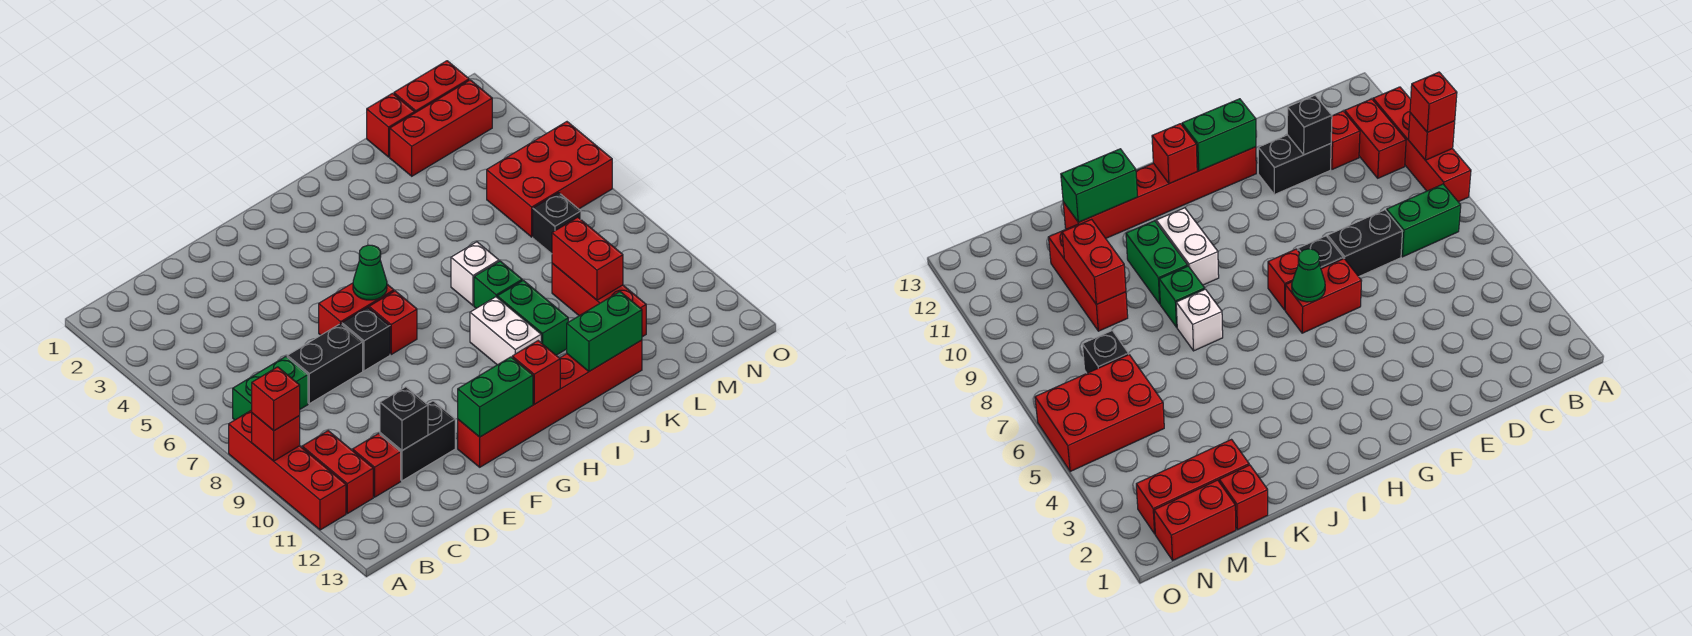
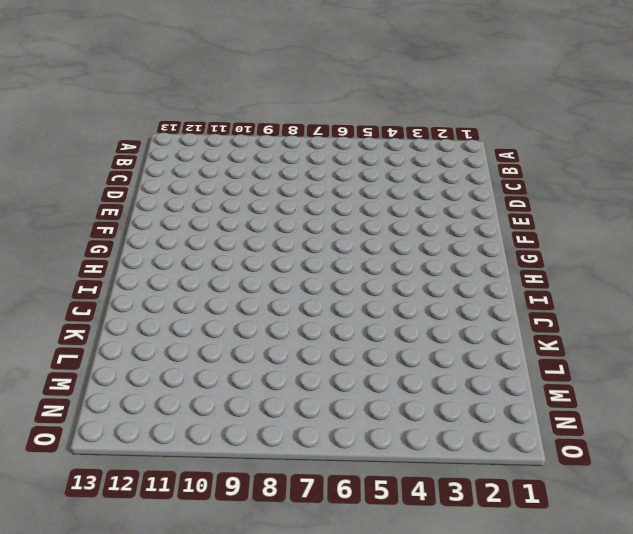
none -> red 1x4 brick [229,410,346,530]
none -> green 1x2 brick [233,357,308,420]
none -> red 1x2 brick [302,431,373,514]

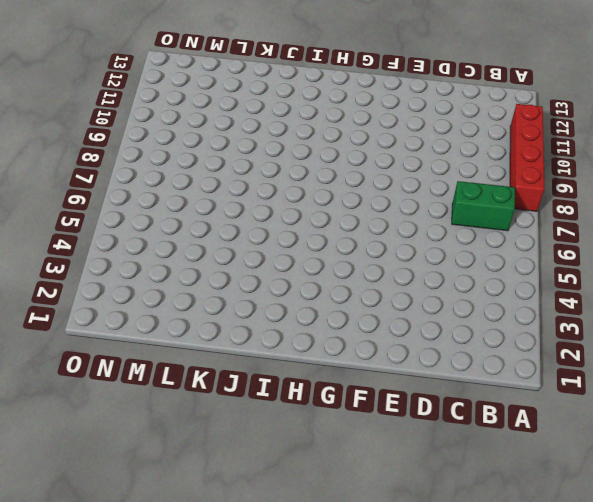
none -> red 1x2 brick [302,431,373,514]
none -> red 1x1 brick [353,434,401,497]
none -> black 1x2 brick [287,324,363,404]

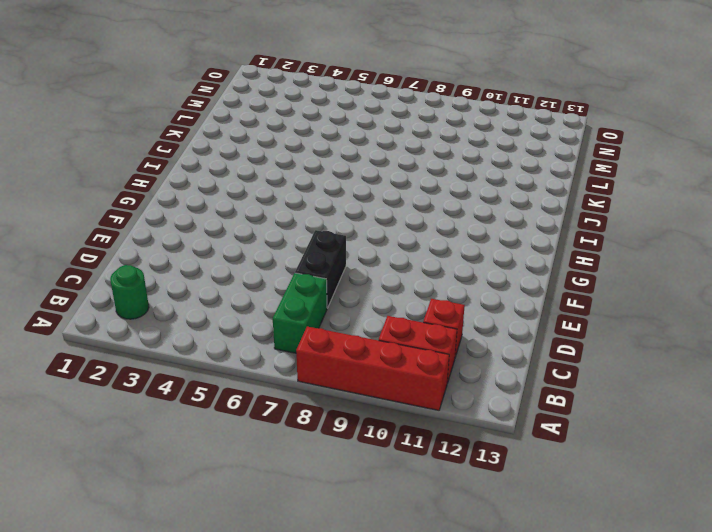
green 1x1 round brick [110,265,149,319] -> none
none -> black 1x2 brick [380,401,455,481]
none -> red 1x2 brick [319,283,394,335]
none -> black 1x1 brick [342,307,390,371]

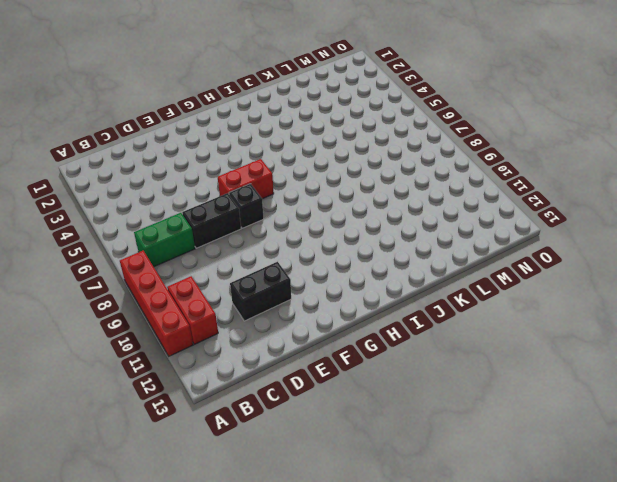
none -> red 1x1 brick [353,434,401,497]
none -> red 1x6 brick [458,340,642,467]
none -> red 1x1 brick [369,291,417,354]

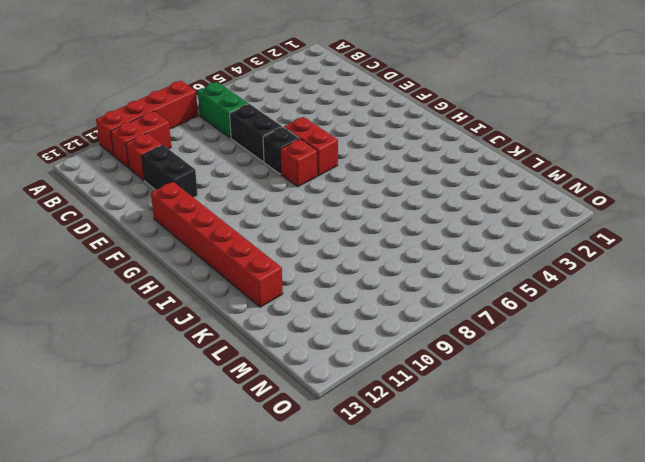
none -> white 1x2 brick [470,297,541,365]
none -> white 1x1 brick [451,242,499,305]
none -> green 1x1 brick [474,261,522,308]

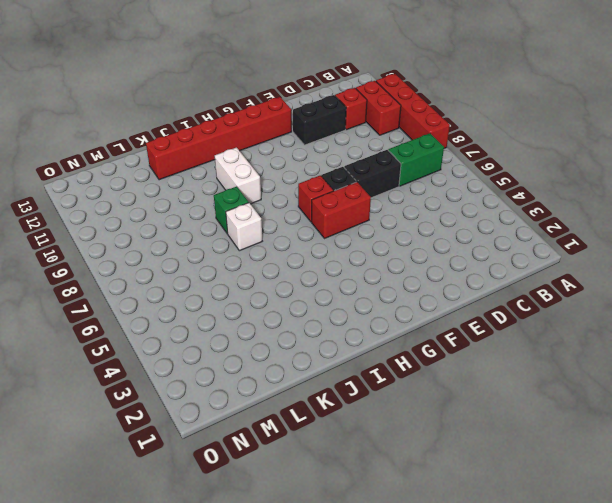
none -> green 1x2 brick [497,280,568,355]
none -> red 1x1 brick [367,93,415,157]
none -> red 1x3 brick [390,80,492,176]

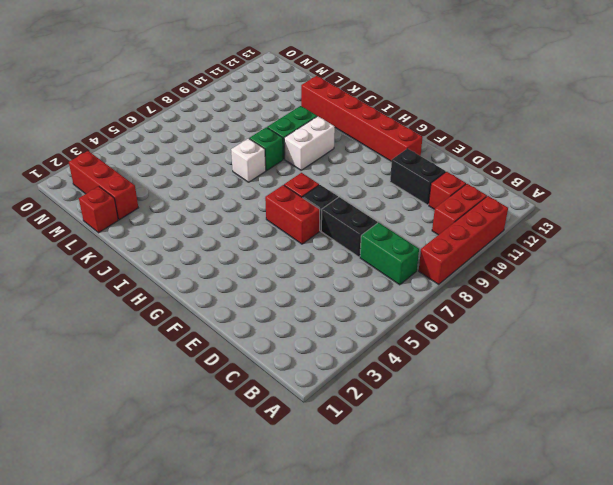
none -> red 1x3 brick [552,263,646,337]
none -> red 1x2 brick [394,61,469,113]
none -> red 2x3 brick [487,122,612,237]

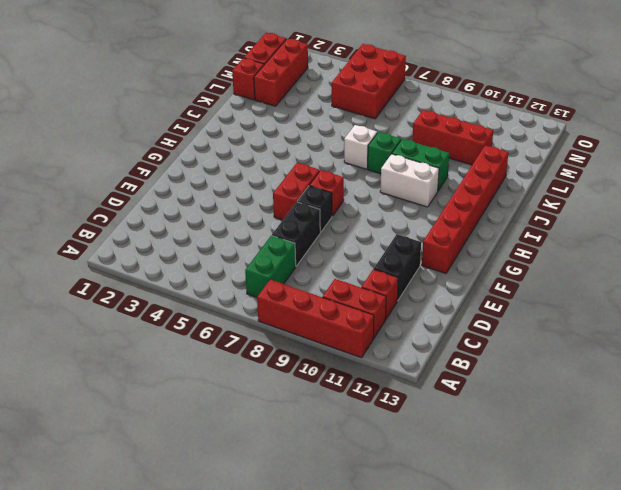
none -> black 1x1 brick [533,193,581,254]
none -> red 1x1 brick [252,413,300,461]
none -> black 1x1 brick [380,387,428,450]

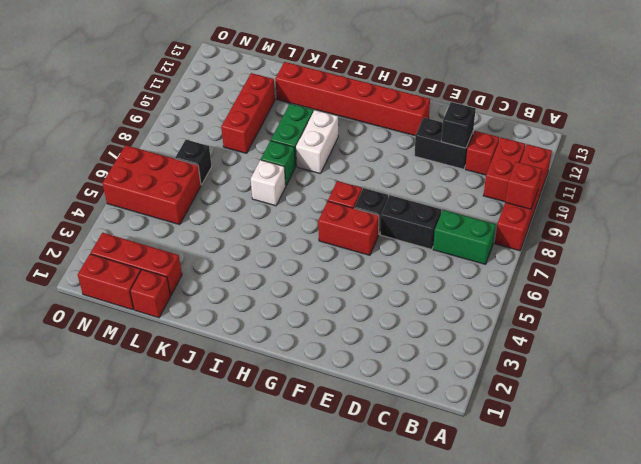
none -> green 1x2 brick [458,357,533,437]
none -> green 1x1 cone [353,245,387,300]
none -> red 1x1 brick [512,341,560,404]

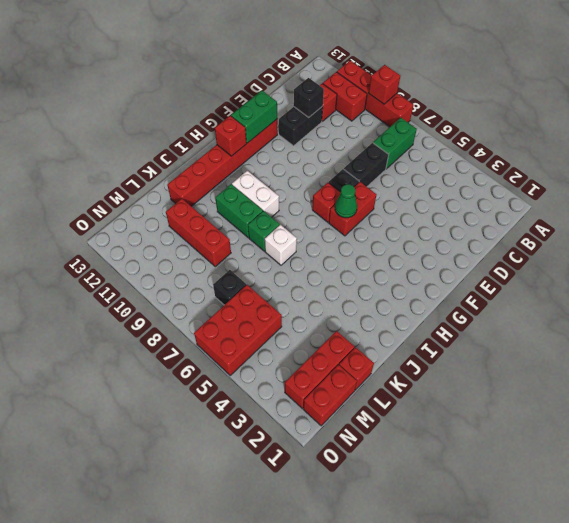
none -> green 1x2 brick [567,292,642,371]
none -> red 1x2 brick [552,217,623,300]
none -> red 1x1 brick [252,367,300,431]

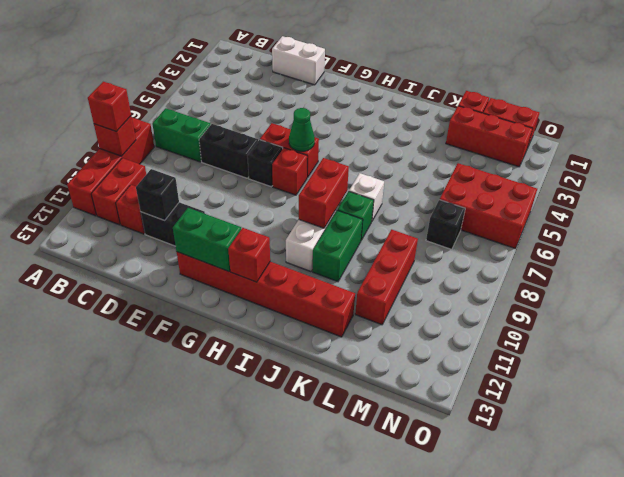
white 1x2 brick [272,36,325,85] -> none
red 1x2 brick [299,158,349,228] -> red 1x2 brick moved to [552,217,623,300]
none -> green 1x2 brick [567,292,642,371]

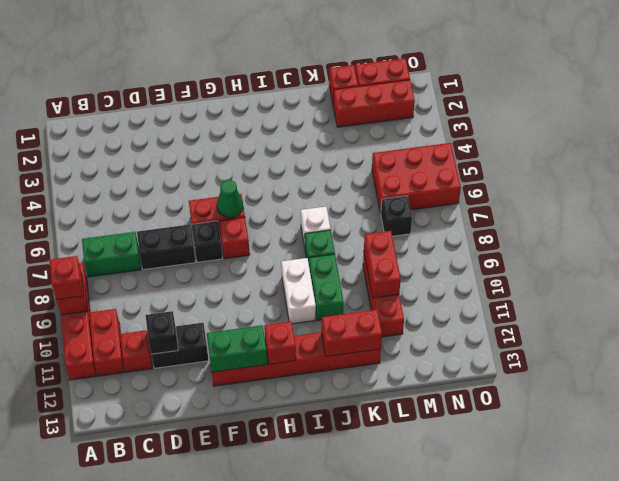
red 1x2 brick [322,310,382,356] -> green 1x2 brick [567,292,642,371]

